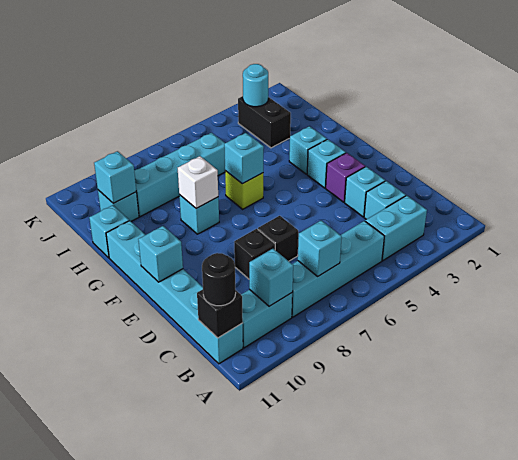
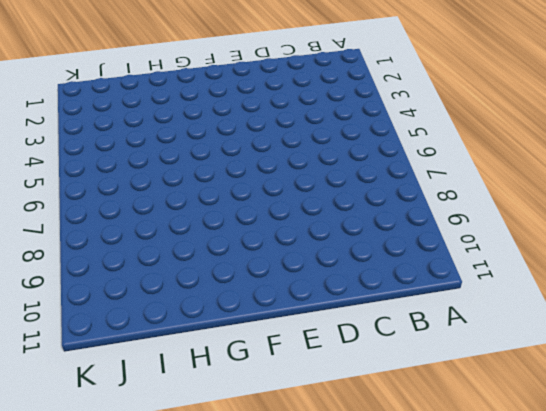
none -> cyan 1x2 brick [365,196,427,261]
none -> cyan 1x4 brick [292,221,384,317]
none -> cyan 1x2 brick [241,289,292,348]

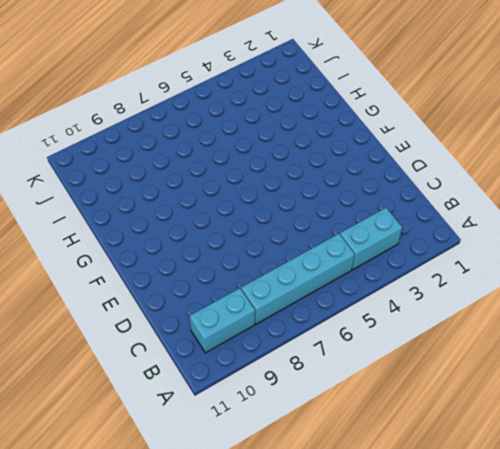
none -> cyan 1x6 brick [106,221,243,364]
none -> cyan 1x1 brick [364,181,406,219]
none -> cyan 1x1 brick [345,167,385,217]

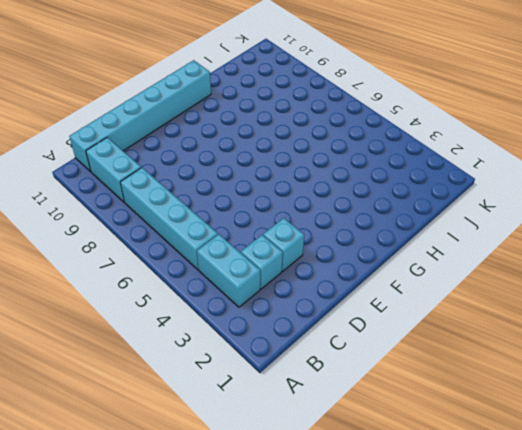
none -> black 1x1 brick [258,216,298,261]
none -> black 1x1 brick [234,229,275,279]
none -> purple 1x1 brick [326,153,365,202]

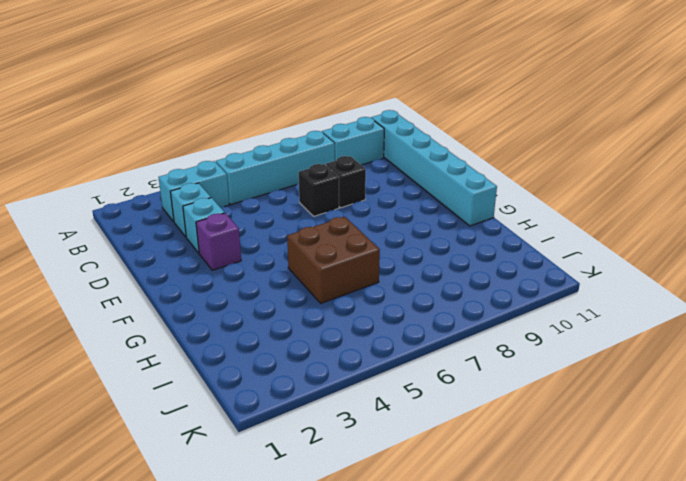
brown 2x2 brick [287,217,380,303] -> lime 1x1 brick [225,171,263,209]
none -> cyan 1x1 brick [307,139,346,188]
none -> cyan 1x1 brick [289,126,327,174]
none -> cyan 1x1 brick [179,195,219,234]

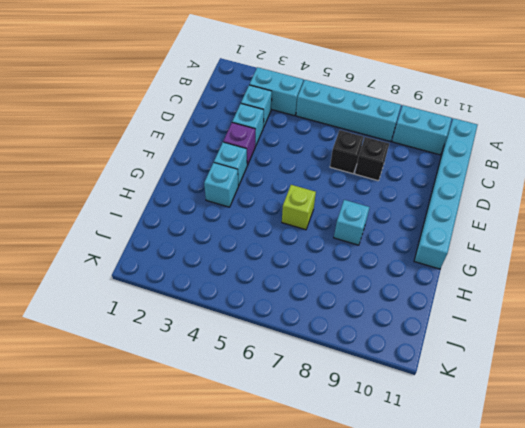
none -> cyan 1x1 brick [89,205,129,258]
none -> black 1x2 brick [238,96,291,148]
none -> cyan 1x4 brick [134,133,225,217]

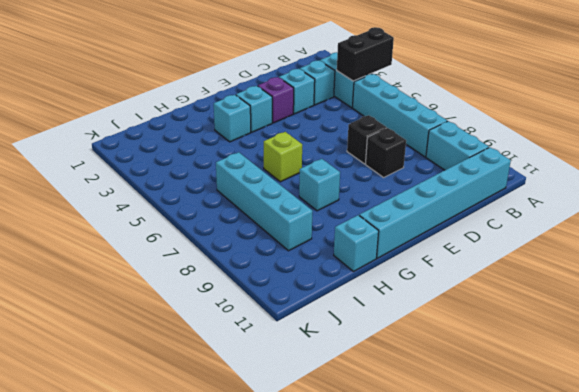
black 1x2 brick [337,27,394,81] -> black 1x2 brick moved to [238,96,291,148]
none -> cyan 1x1 brick [98,190,139,221]
none -> cyan 1x1 brick [298,220,342,276]
none -> cyan 1x1 brick [249,249,293,306]

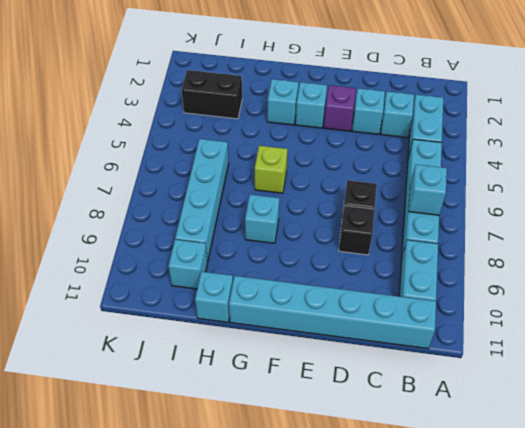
none -> cyan 1x1 brick [249,249,293,306]
none -> black 1x1 brick [197,289,243,338]
none -> cyan 1x1 brick [138,226,183,282]

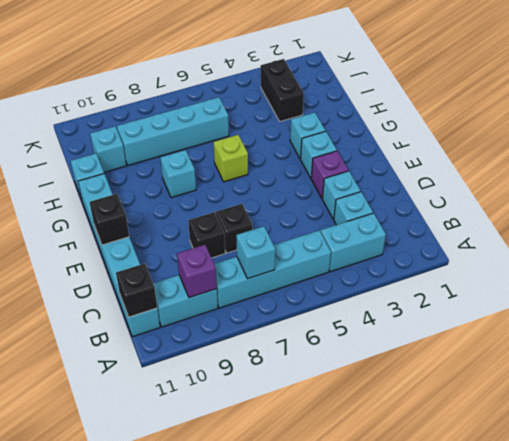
purple 1x1 brick [177,245,217,298] -> cyan 1x1 brick [249,249,293,306]
black 1x1 brick [89,194,129,245] -> cyan 1x1 brick [138,226,183,282]
none -> cyan 1x1 brick [224,133,264,184]
none -> white 1x1 brick [178,156,218,209]
none -> cyan 1x1 brick [94,151,136,203]

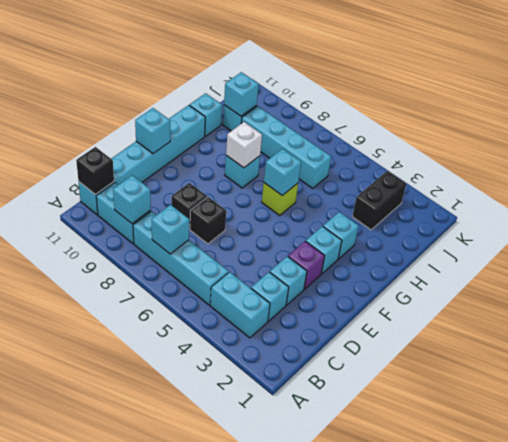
none -> cyan 1x1 round brick [243,64,268,107]
none -> black 1x1 round brick [202,253,236,306]

